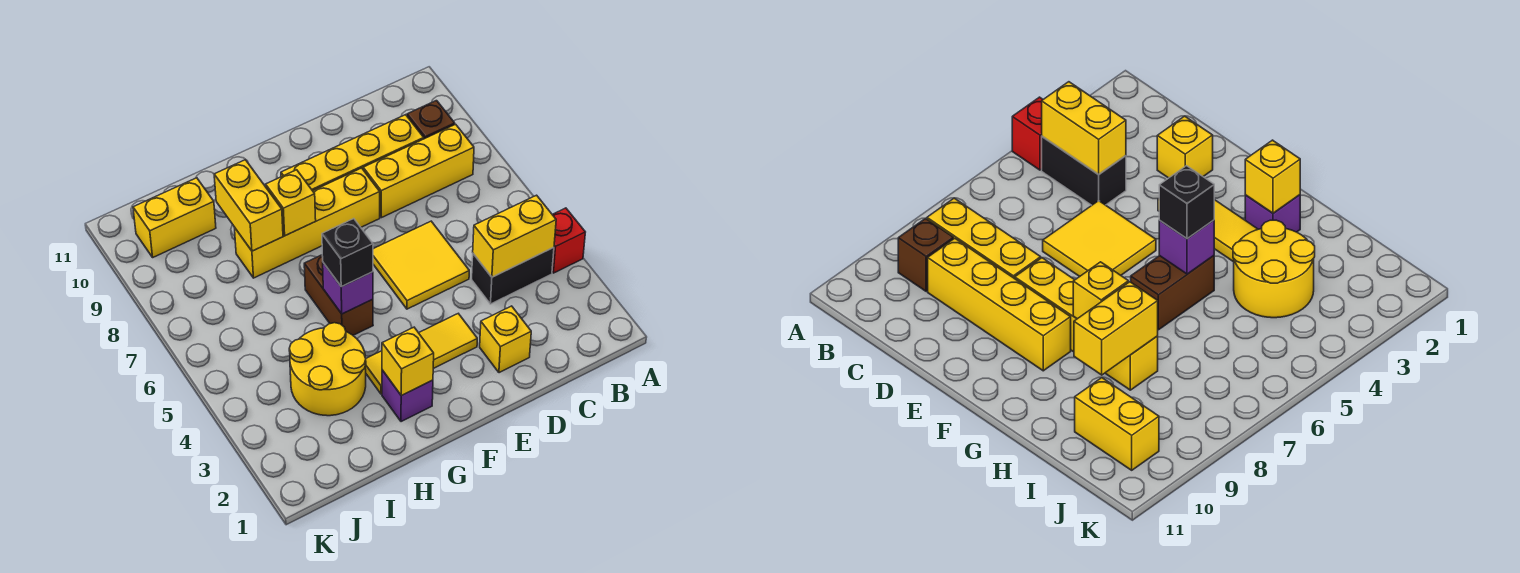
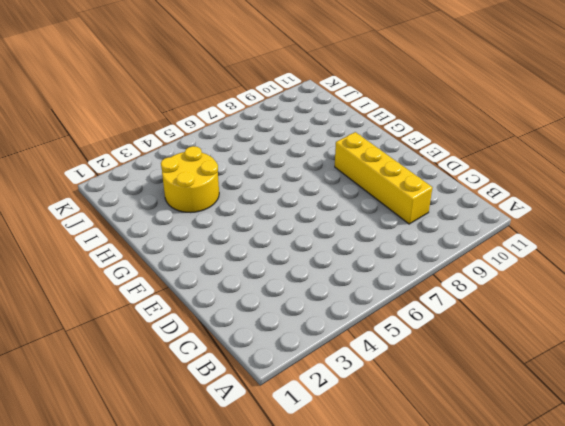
none -> red 1x1 brick [552,208,585,273]
none -> black 1x2 brick [472,247,554,304]
none -> yellow 1x3 brick [363,124,474,218]

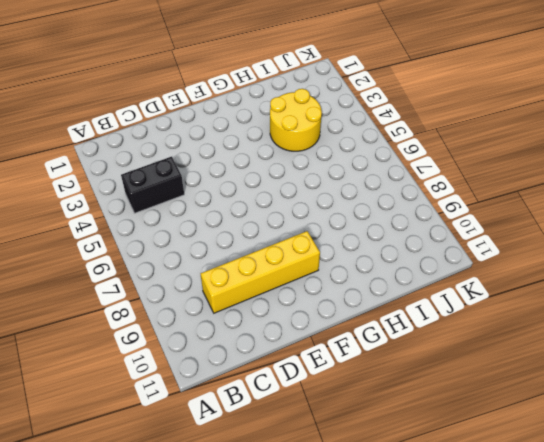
none -> red 1x1 brick [552,208,585,273]
none -> yellow 1x3 brick [363,124,474,218]
none -> brown 1x1 brick [407,101,455,139]

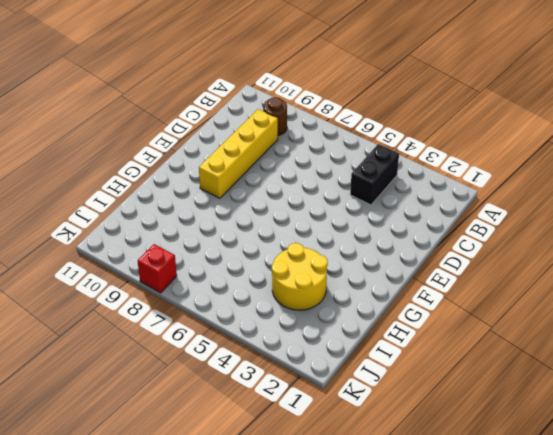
brown 1x1 round brick [263,97,287,136] -> brown 1x1 brick [407,101,455,139]
red 1x1 brick [138,244,177,293] -> red 1x1 brick moved to [552,208,585,273]
none -> yellow 1x3 brick [363,124,474,218]
none -> yellow 1x1 brick [480,306,531,373]
none -> yellow 2x2 tile [373,221,469,309]

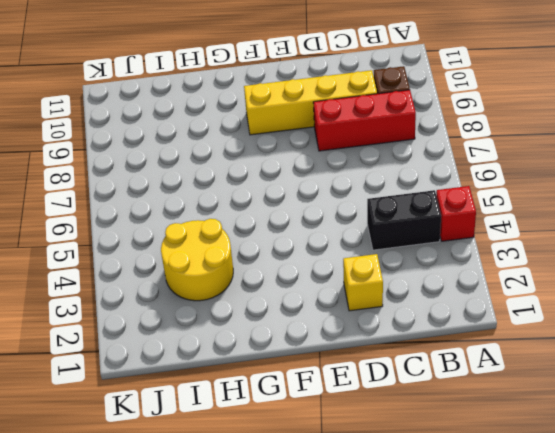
red 1x3 brick [313,90,416,151] -> yellow 1x3 brick [363,124,474,218]
none -> yellow 2x2 tile [373,221,469,309]
none -> yellow 1x3 tile [365,314,477,394]
none -> yellow 1x4 brick [234,168,380,278]

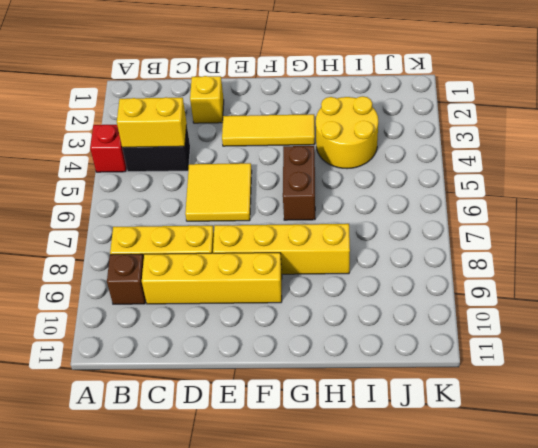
none -> purple 1x1 brick [382,370,433,422]
none -> yellow 1x2 brick [133,178,216,257]
none -> yellow 1x1 brick [382,327,434,396]

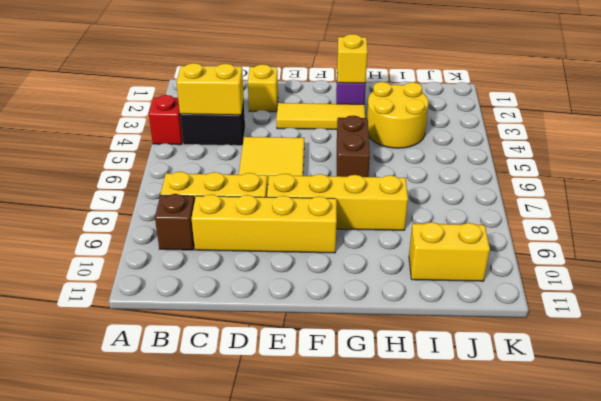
none -> purple 1x1 brick [323,263,373,314]
none -> yellow 1x1 brick [266,170,316,236]
none -> yellow 1x2 brick [214,160,283,251]

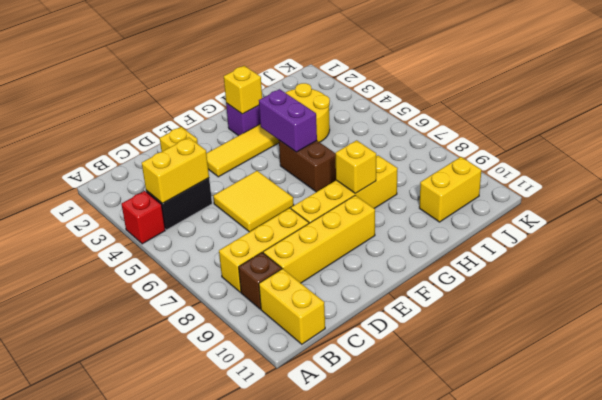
yellow 1x2 brick [259,269,325,344] -> yellow 1x2 brick moved to [214,160,283,251]
purple 1x2 brick [259,89,317,152] -> purple 1x1 brick [323,263,373,314]
none -> black 1x1 brick [322,219,373,287]

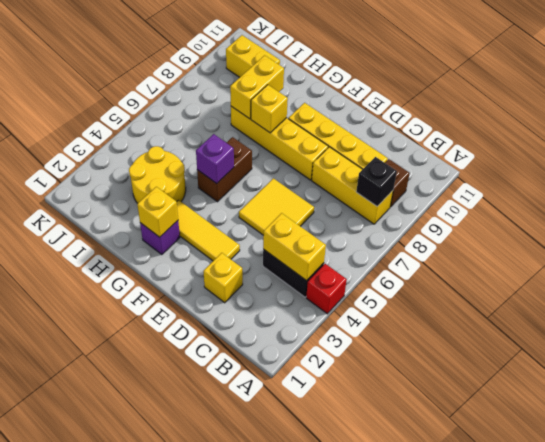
black 1x1 brick [356,157,397,206] -> black 1x1 brick moved to [322,219,373,287]

